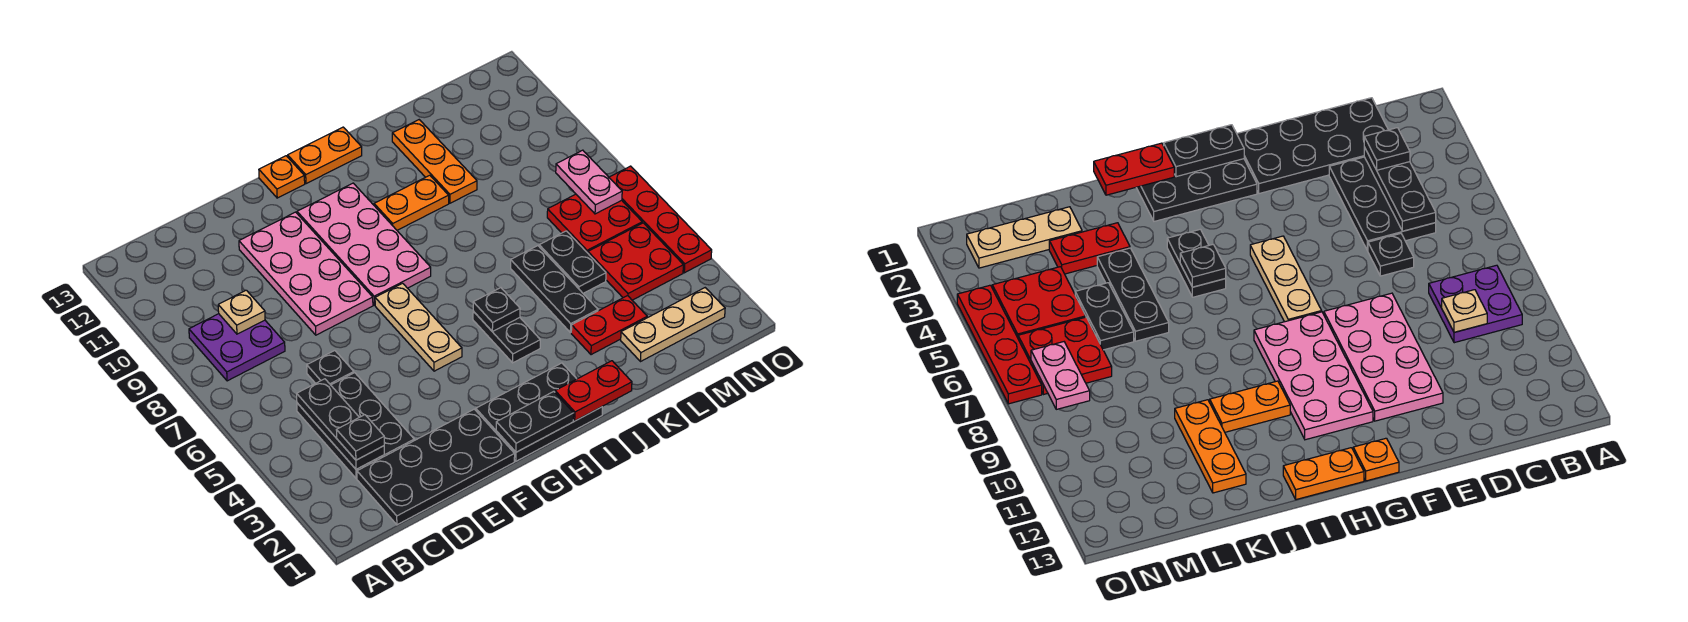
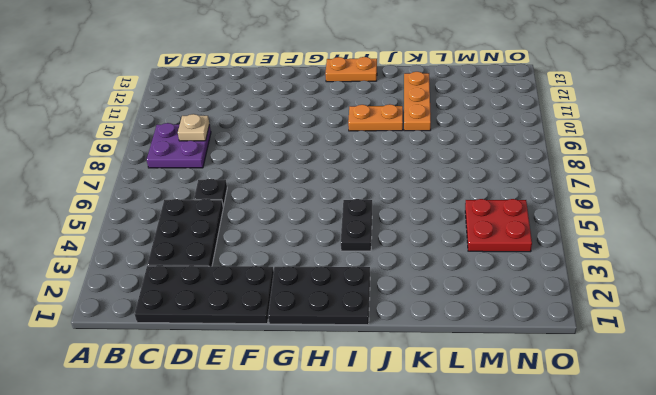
none -> pink 2x4 plate [239,212,373,335]
none -> tan 1x3 plate [375,283,462,371]
none -> pink 2x4 plate [297,183,431,305]

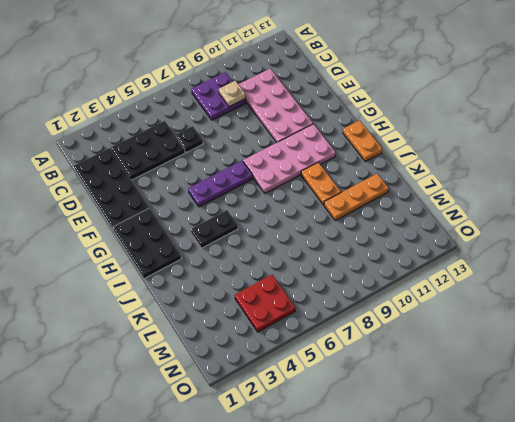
pink 2x4 plate [238,69,313,143] -> pink 2x4 plate turned to [239,212,373,335]
purple 1x3 plate [188,161,253,207] -> tan 1x3 plate [375,283,462,371]
none -> orange 1x1 plate [259,156,305,198]
none -> red 1x2 plate [571,296,647,355]
none -> black 1x3 plate [511,246,598,333]

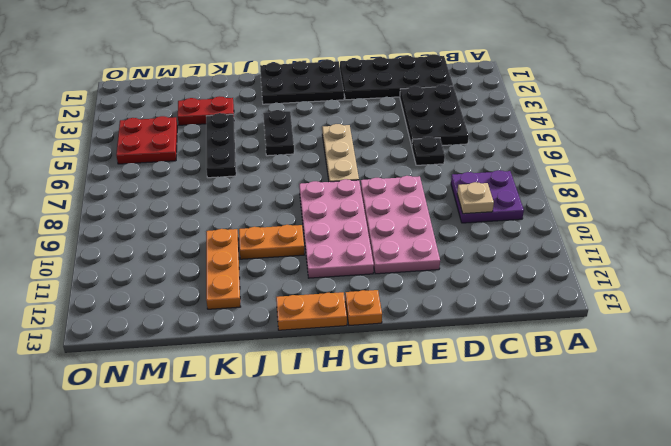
none -> tan 1x3 plate [621,288,725,362]
none -> black 1x2 plate [539,231,606,293]
none -> red 2x2 plate [547,194,642,253]

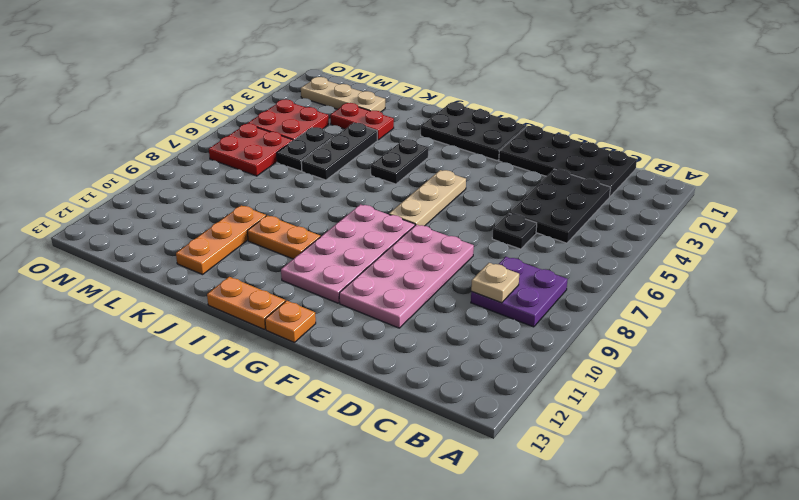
none -> red 1x4 plate [609,166,712,273]
none -> black 1x3 plate [297,379,384,469]
none -> black 1x2 plate [496,392,574,452]

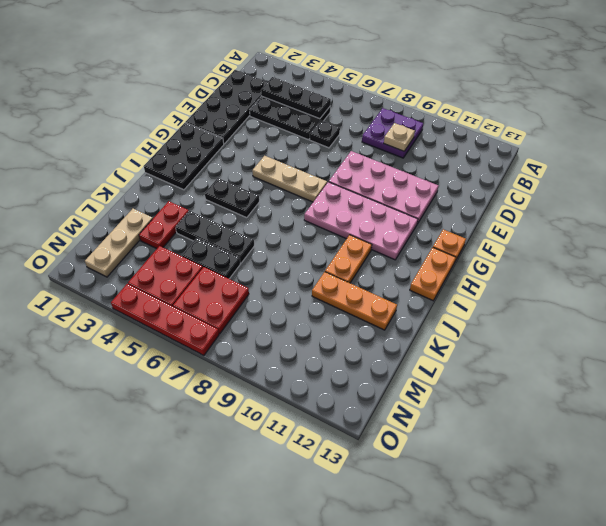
none -> black 1x2 plate [496,392,574,452]
none -> red 1x2 plate [555,361,632,421]
none -> black 1x1 plate [473,288,520,332]

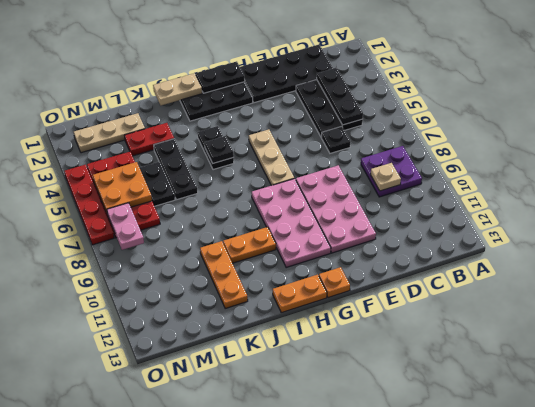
tan 1x2 plate [153,73,202,105] -> red 1x2 plate [555,361,632,421]
orange 2x2 plate [93,162,152,212] -> none
none -> black 1x1 plate [337,415,384,460]

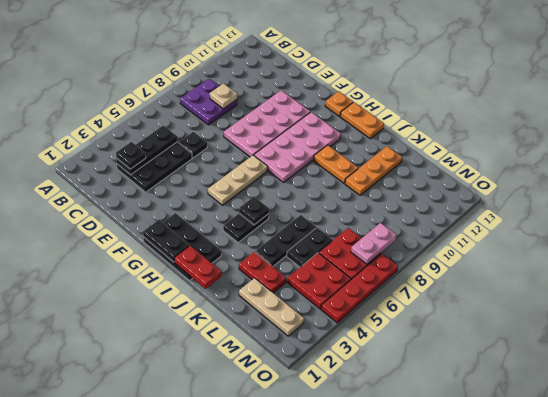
none -> black 2x4 plate [357,409,515,525]

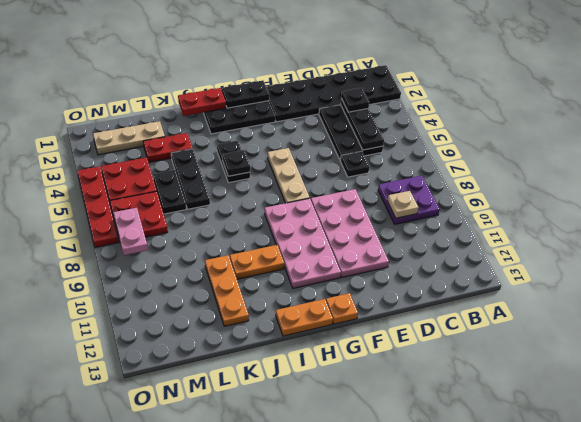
black 2x6 plate [266,65,401,122] -> black 2x4 plate [357,409,515,525]

